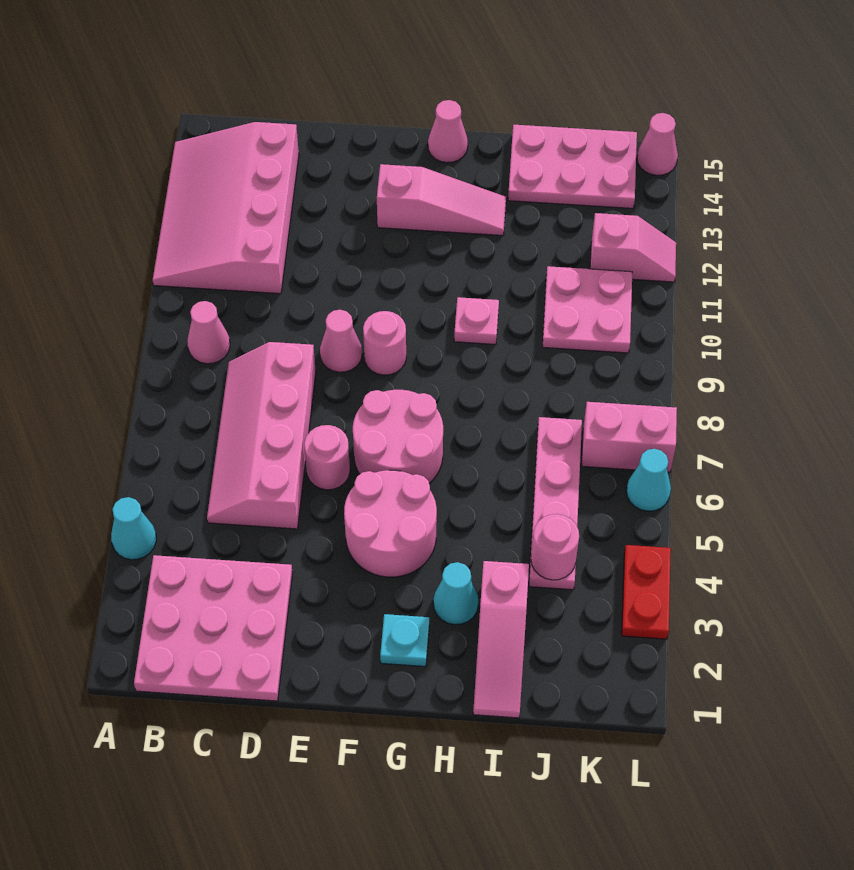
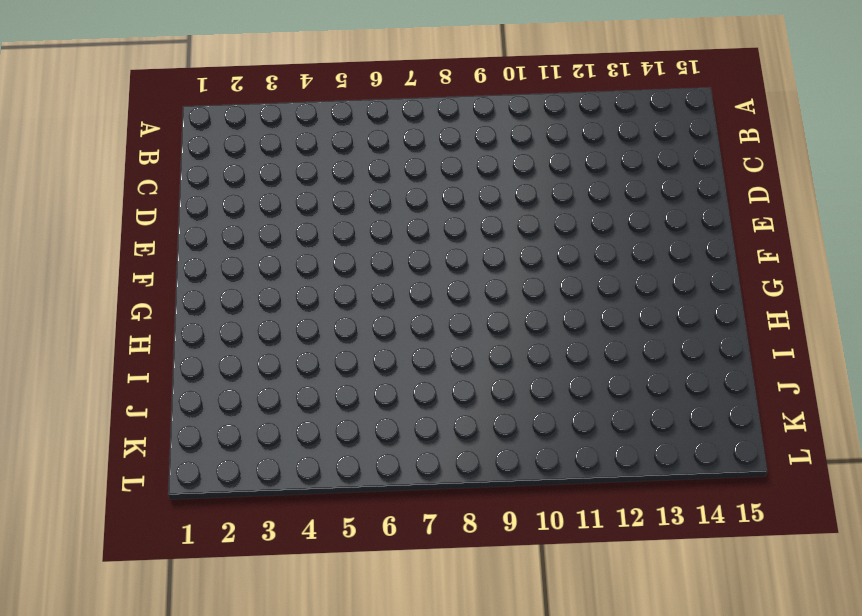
none -> cyan 1x1 cone [111,497,156,560]
none -> pink 3x4 slope [153,122,299,294]
none -> pink 3x3 plate [134,555,293,701]

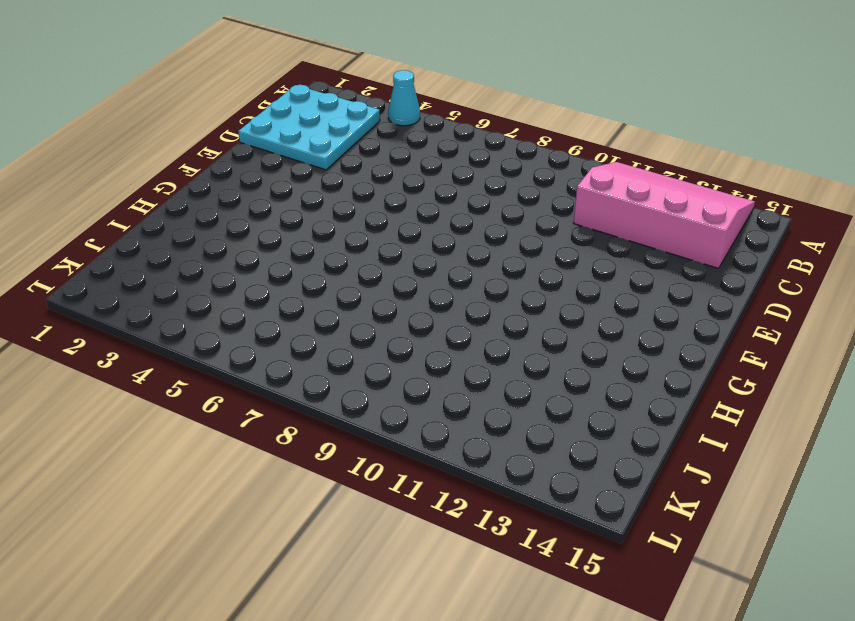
cyan 3x3 plate [238,85,380,170] -> pink 3x3 plate [134,555,293,701]
none -> pink 1x1 cone [187,301,230,364]
none -> pink 2x4 slope [207,342,316,529]
none -> pink 1x1 round brick [304,425,350,490]

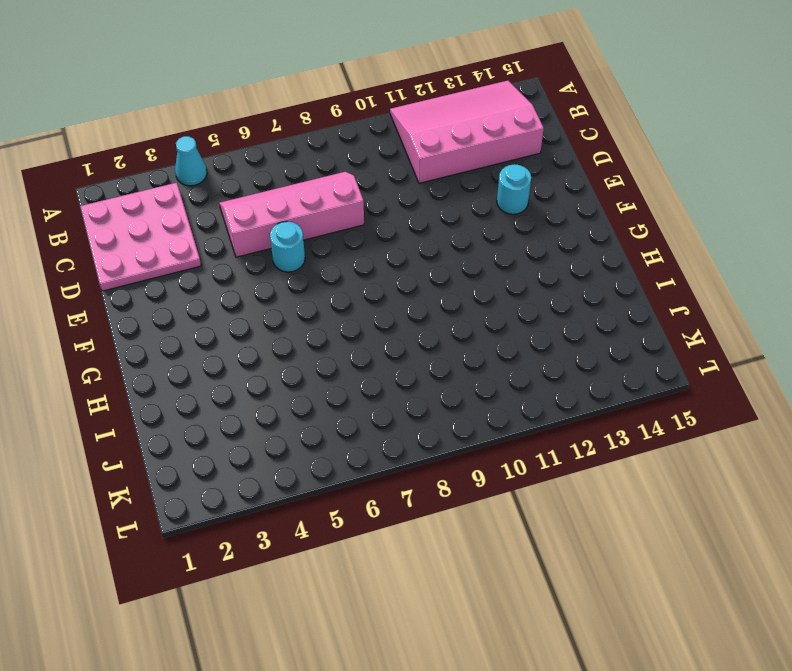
cyan 1x1 round brick [270,221,305,272] -> pink 1x1 round brick [304,425,350,490]
cyan 1x1 round brick [497,165,531,214] -> none
none -> pink 1x1 cone [187,301,230,364]
none -> pink 1x1 cone [320,310,362,372]
none -> pink 2x2 round brick [344,470,437,577]

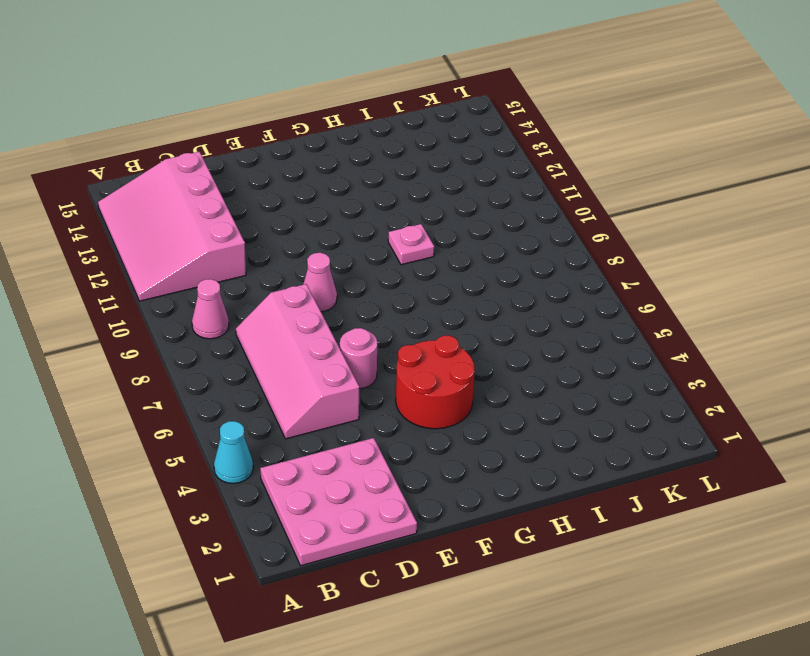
red 2x2 round brick [396,335,475,429] -> pink 2x2 round brick [344,470,437,577]
none -> pink 2x2 round brick [353,390,443,483]
none -> pink 1x1 round brick [363,311,406,375]
none -> pink 1x3 slope [377,164,506,235]

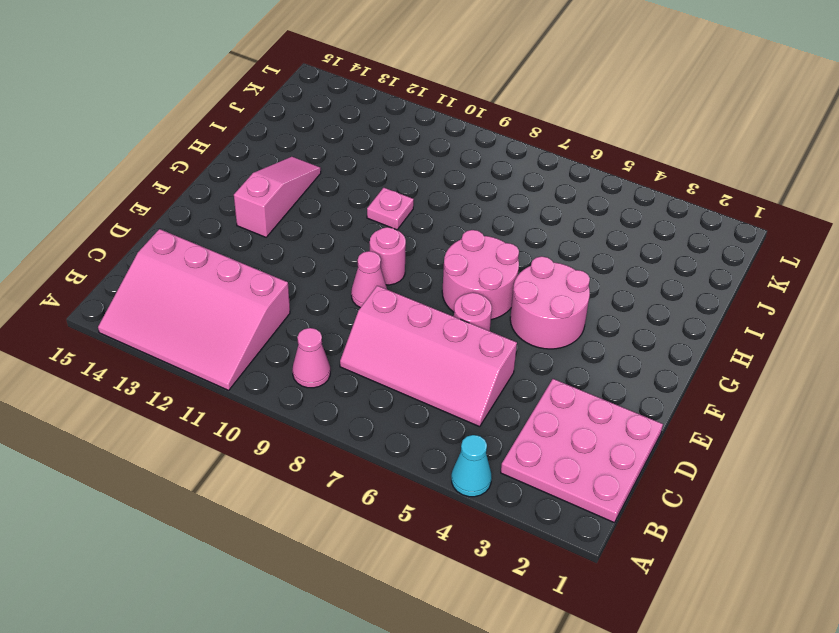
none -> cyan 1x1 plate [380,614,429,667]
none -> pink 1x1 cone [428,100,468,163]
none -> cyan 1x1 cone [433,562,479,625]

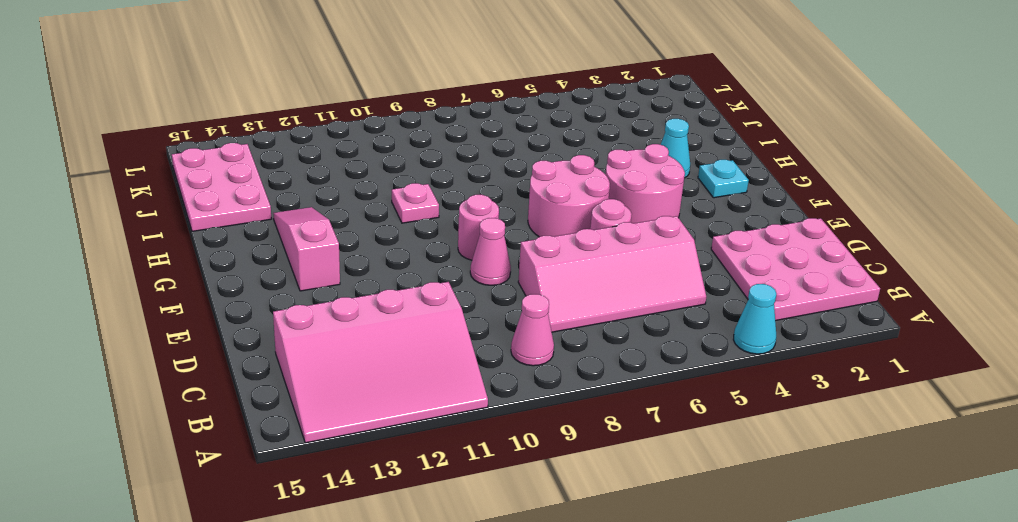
none -> pink 1x1 cone [428,100,468,163]
none -> pink 1x3 slope [473,561,529,718]
none -> pink 1x4 plate [529,417,582,590]

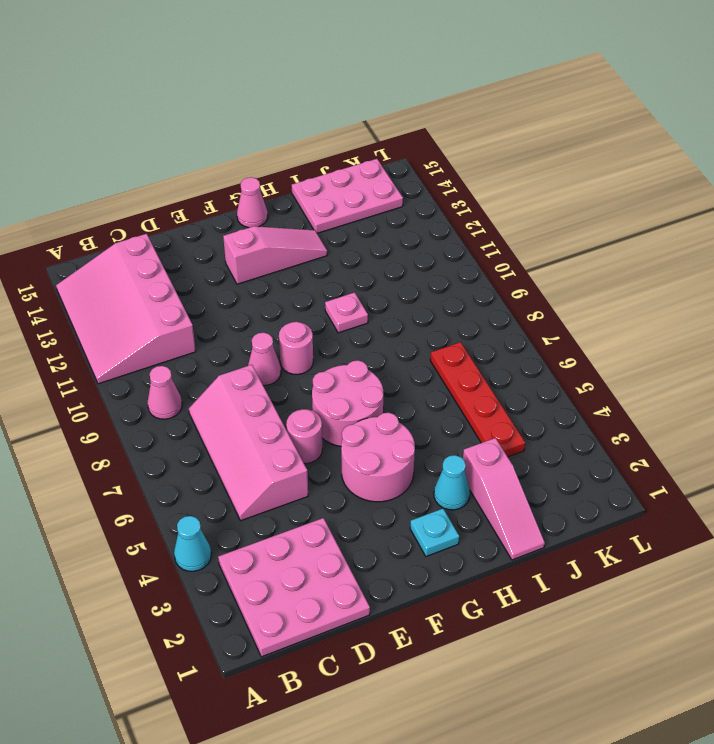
red 1x4 plate [430,342,525,457] -> pink 1x4 plate [529,417,582,590]
none -> pink 2x2 plate [542,266,632,353]
none -> pink 1x2 brick [582,402,677,472]
none -> pink 1x2 slope [590,213,676,282]

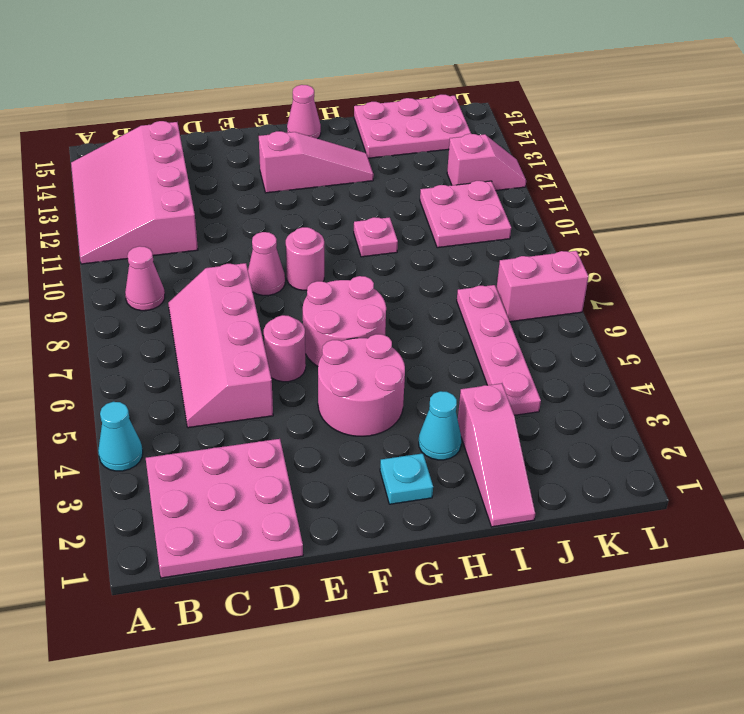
none -> red 1x2 plate [622,545,671,639]
none -> cyan 1x1 cone [626,449,671,511]
none -> pink 1x1 cone [637,113,678,175]

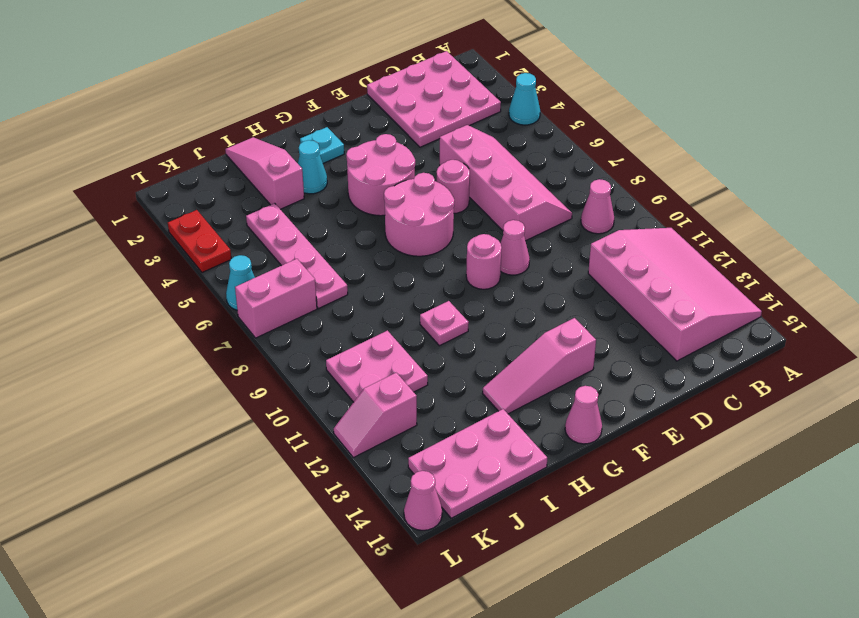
none -> pink 1x1 round brick [531,514,579,580]

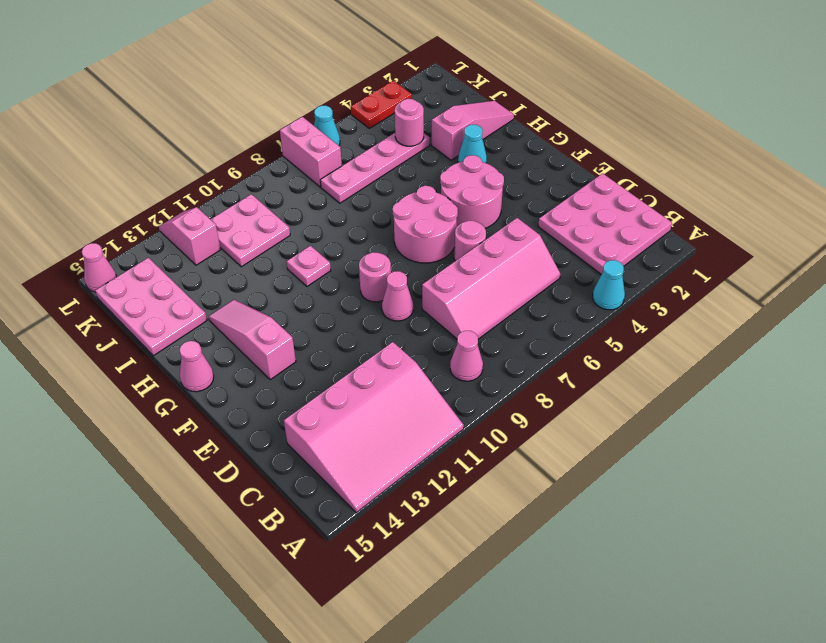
none -> cyan 1x1 plate [380,614,429,667]

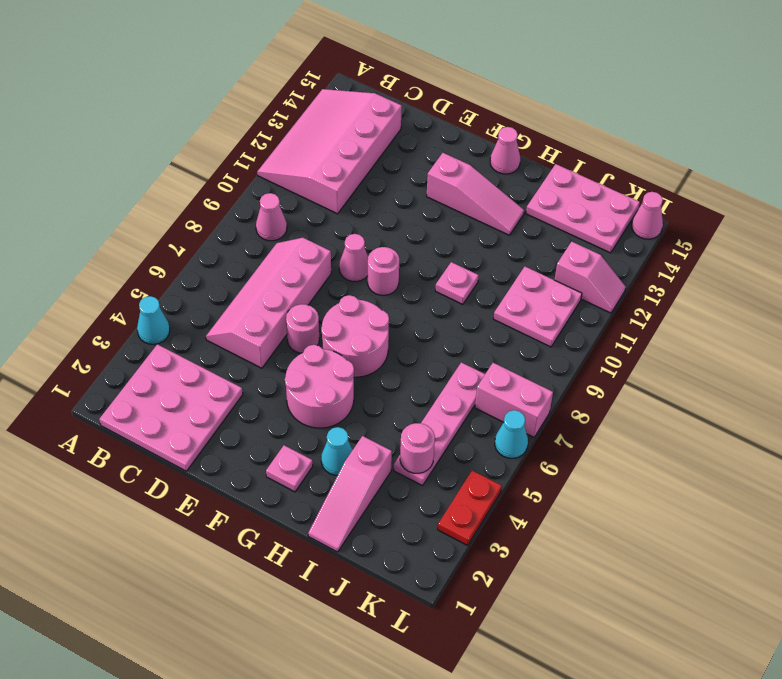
pink 1x1 plate [266,445,313,492] -> cyan 1x1 plate [380,614,429,667]

